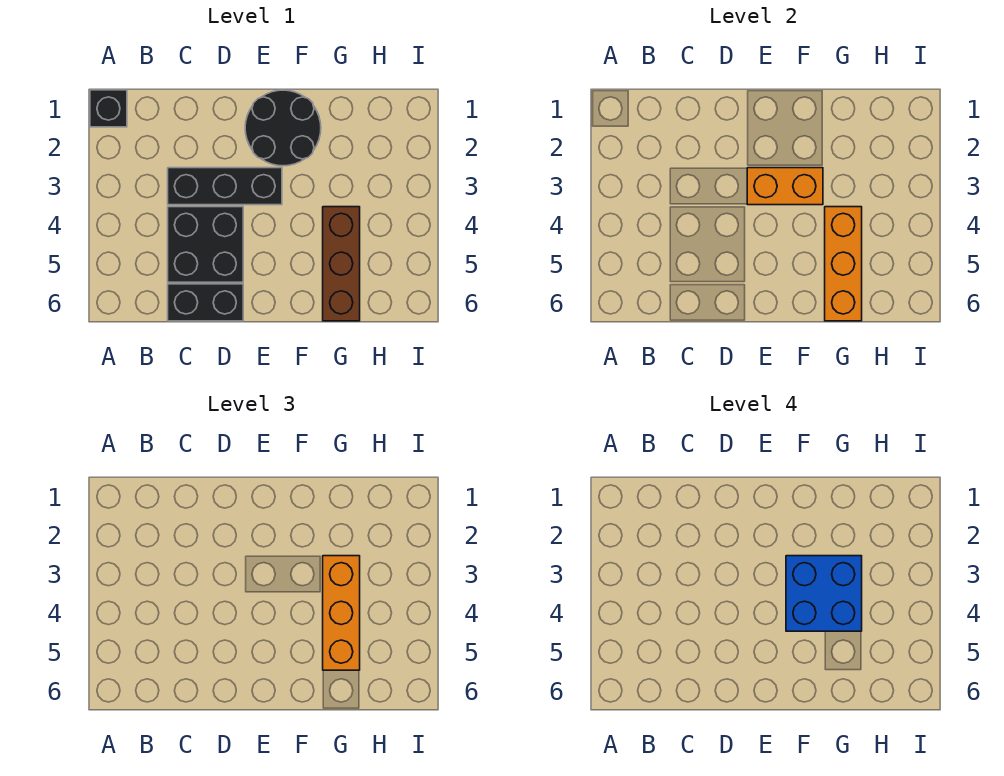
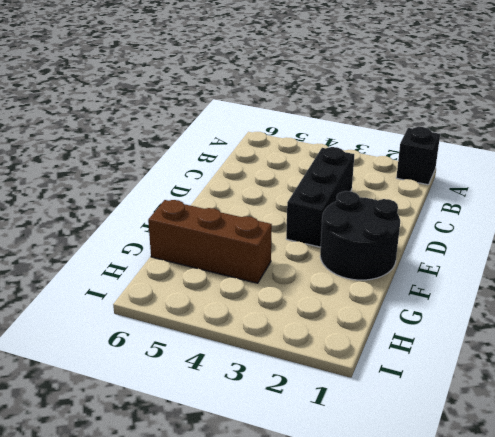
none -> black 2x2 brick [168,207,243,282]
none -> black 1x2 brick [168,284,243,321]

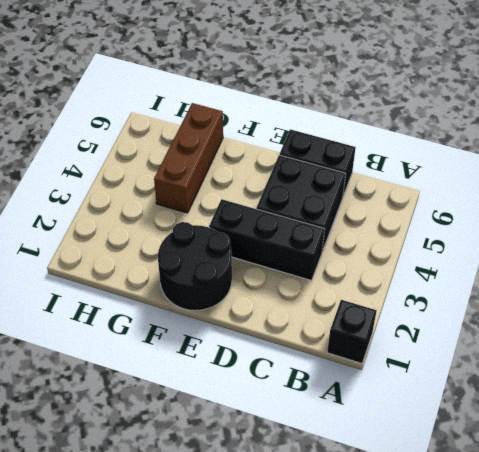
none -> orange 1x2 brick [747,168,823,205]
none -> orange 1x3 brick [825,207,862,321]

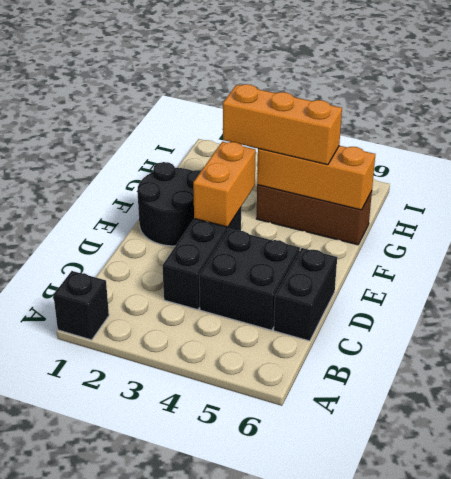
none -> blue 2x2 brick [786,556,862,631]

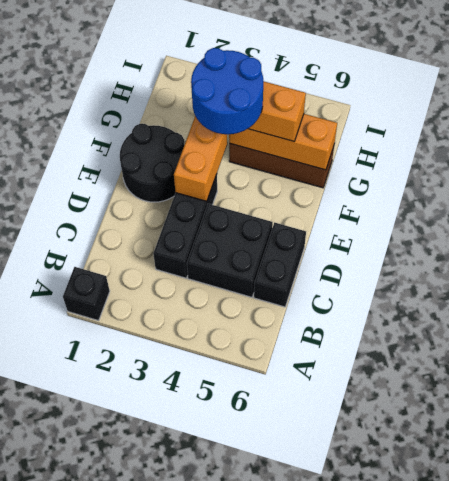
blue 2x2 round brick [191,48,264,134] -> blue 2x2 brick [786,556,862,631]

